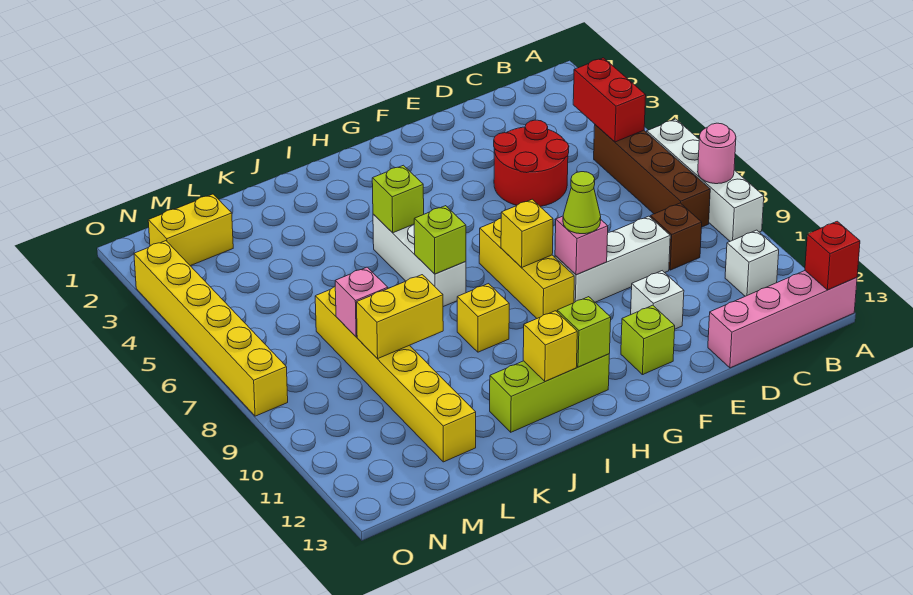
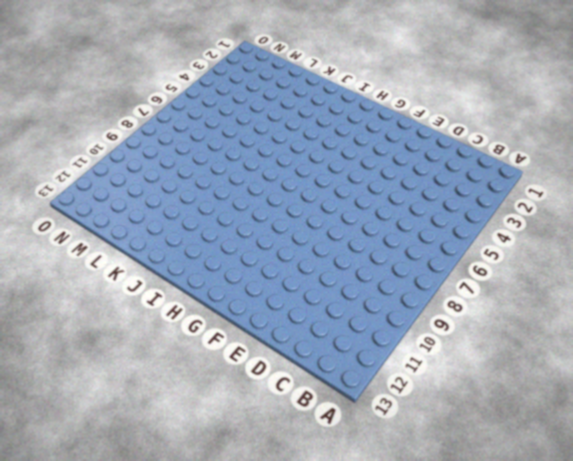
none -> white 1x4 brick [647,119,764,241]
none -> pink 1x4 brick [708,271,857,368]
none -> brown 1x4 brick [594,125,710,227]

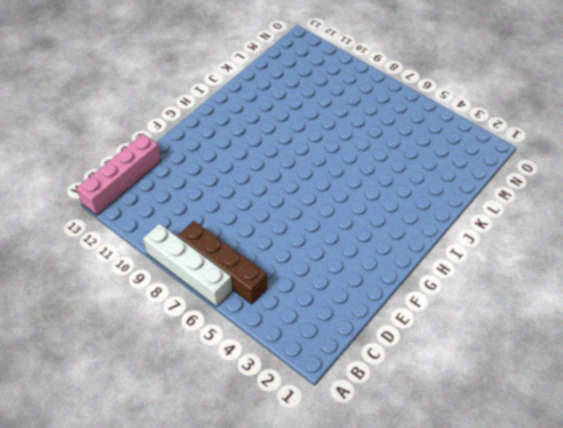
none -> white 1x1 brick [725,230,779,296]
none -> brown 1x1 brick [650,203,702,270]
none -> red 2x2 round brick [494,120,569,207]

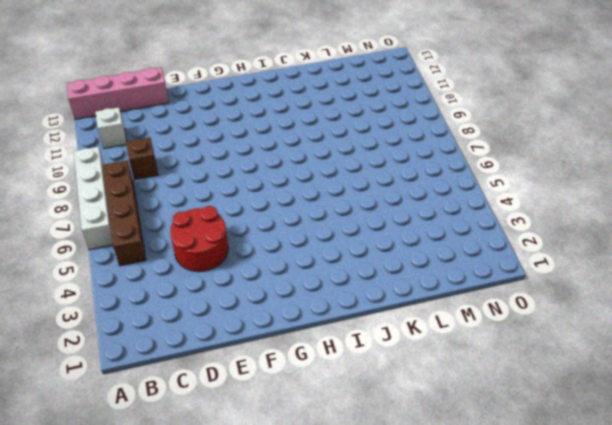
none -> white 1x3 brick [555,216,670,303]
none -> white 1x1 brick [631,271,684,329]
none -> lime 1x1 brick [621,305,675,375]

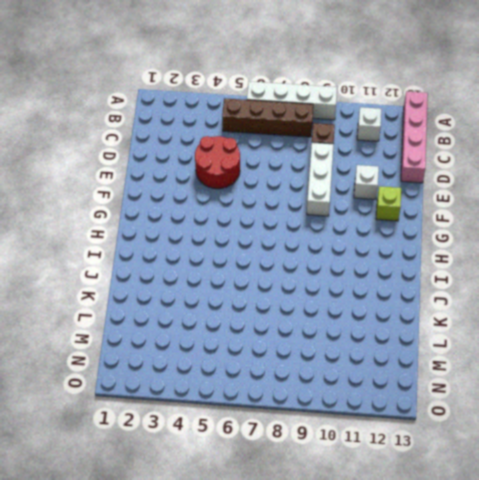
none -> yellow 1x3 brick [479,218,574,318]
none -> lime 1x3 brick [490,354,609,432]
none -> white 1x3 brick [373,214,466,307]

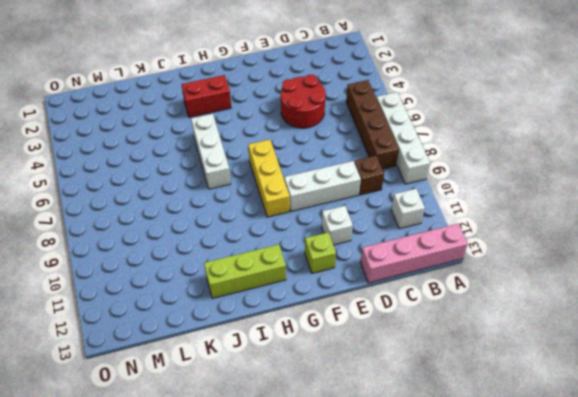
red 1x2 brick [181,75,231,117] -> red 1x2 brick turned to [573,58,646,142]
none -> yellow 1x1 brick [457,284,509,352]
none -> yellow 1x6 brick [315,287,476,462]
none -> yellow 1x2 brick [148,194,233,266]

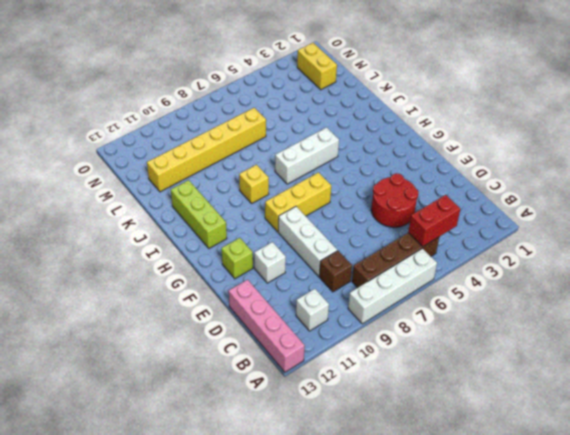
none -> yellow 1x6 brick [134,241,288,416]
none -> pink 1x1 round brick [698,123,736,184]
none -> red 1x1 brick [805,221,860,290]

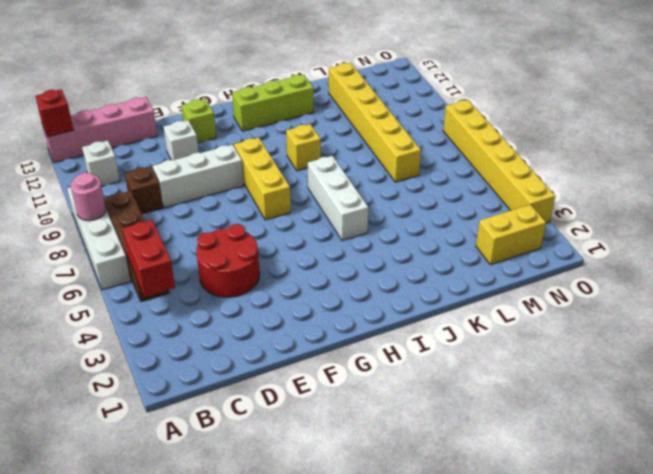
none -> pink 1x1 brick [555,216,608,275]
none -> yellow 1x1 brick [501,199,553,268]
none -> lime 1x1 brick [557,297,611,367]

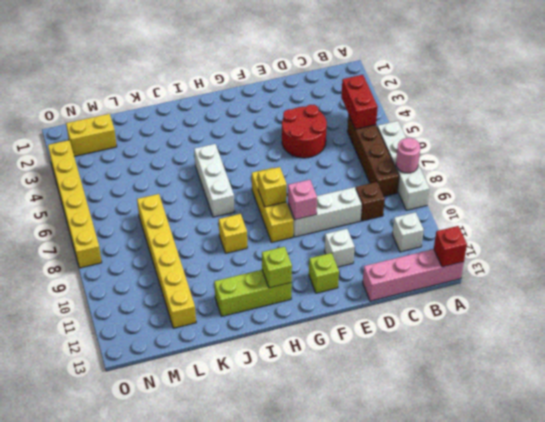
none -> lime 1x1 brick [372,165,424,233]
none -> lime 1x1 brick [414,206,466,274]
none -> yellow 1x1 brick [523,311,577,381]

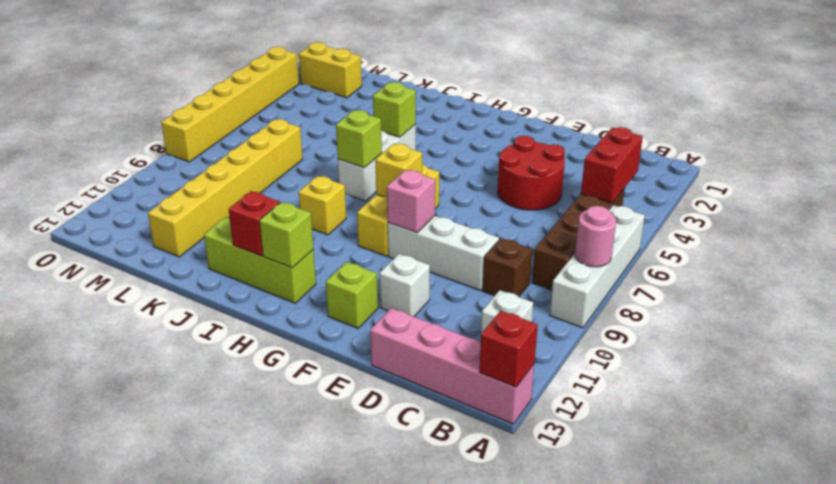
red 1x1 brick [229,191,280,256] -> yellow 1x1 brick [523,311,577,381]
none -> yellow 1x2 brick [357,275,443,359]
none -> pink 1x1 brick [335,267,388,337]
none -> lime 1x1 cone [563,172,601,234]

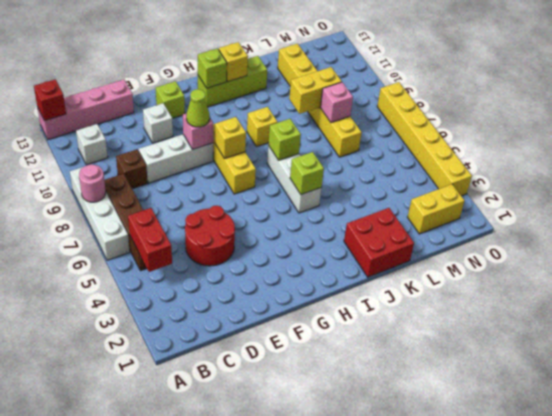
red 2x2 brick [344,208,414,277] -> none

